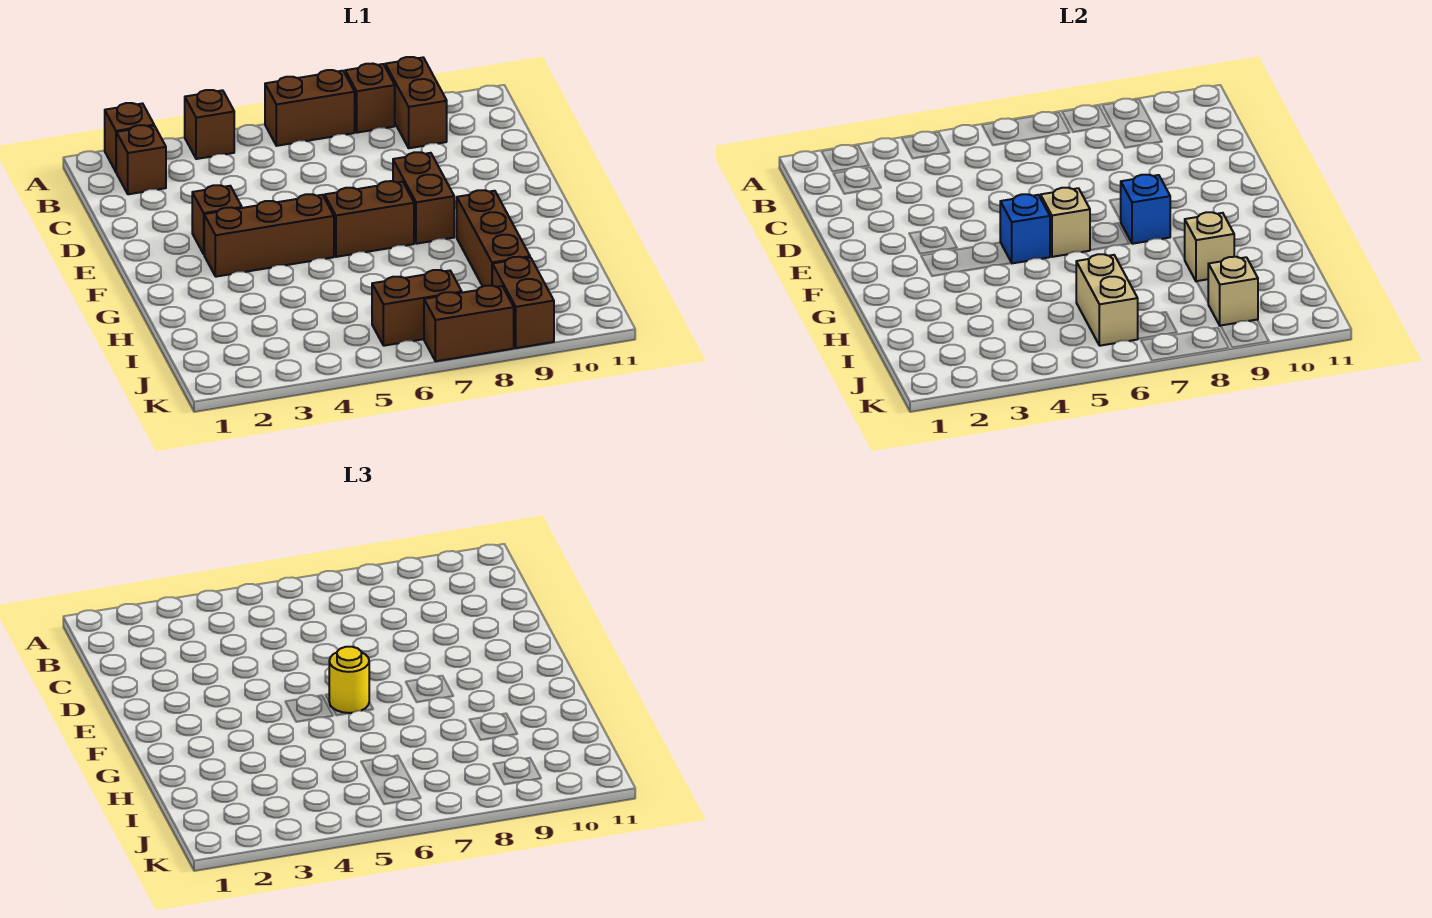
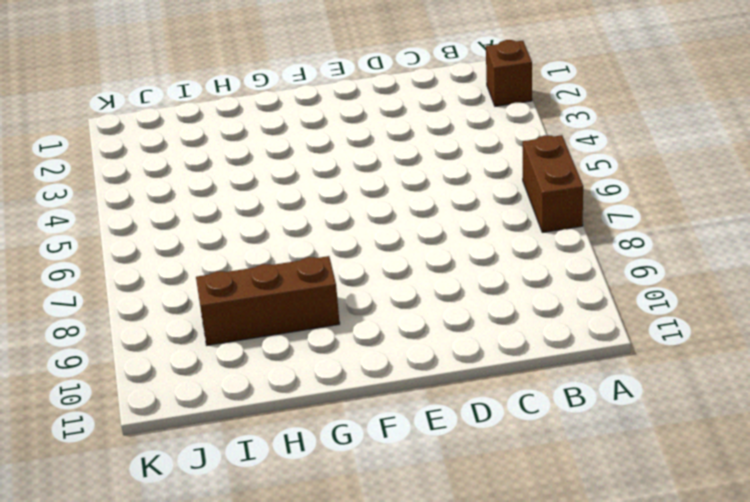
none -> brown 1x1 brick [185,90,234,159]
none -> brown 1x1 brick [345,64,395,133]
none -> brown 1x2 brick [385,57,447,148]

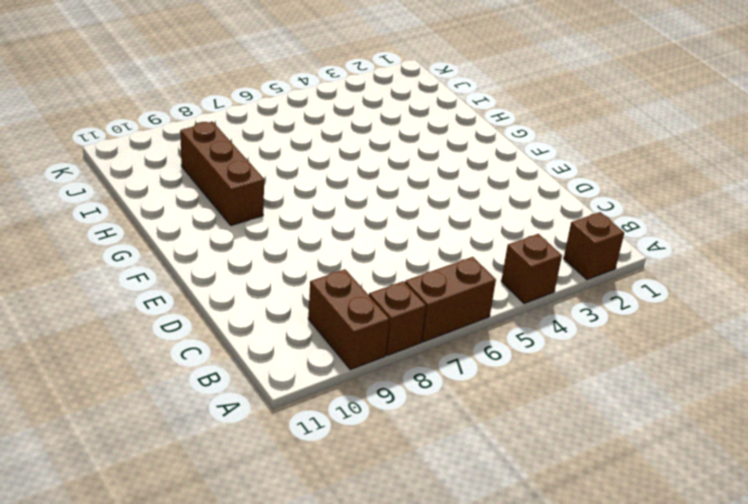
none -> brown 1x1 brick [116,125,166,194]
none -> brown 1x1 brick [192,185,242,254]
none -> brown 1x2 brick [393,152,454,244]

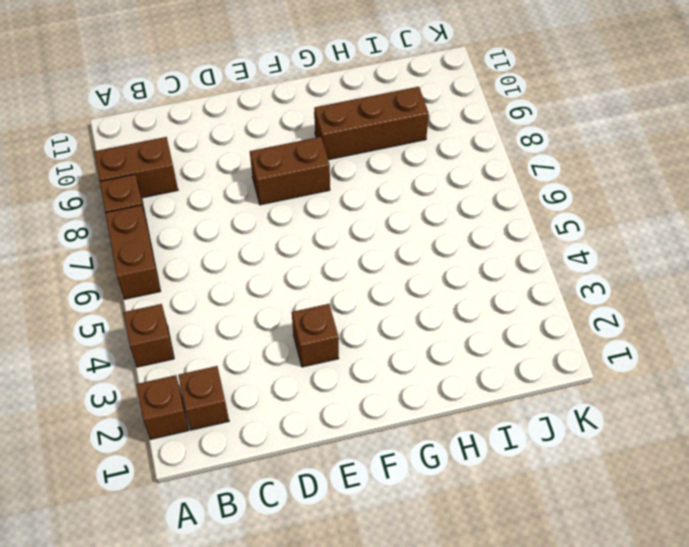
none -> brown 1x3 brick [204,194,334,277]
none -> brown 1x2 brick [325,181,414,257]
none -> brown 1x2 brick [372,270,462,346]

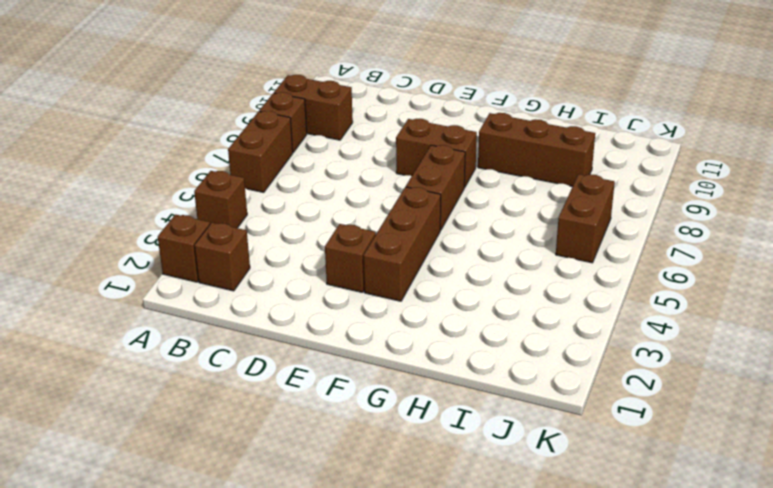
none -> brown 1x2 brick [492,257,554,348]
none -> brown 1x2 brick [424,286,514,361]
none -> blue 1x1 brick [1000,194,1050,263]

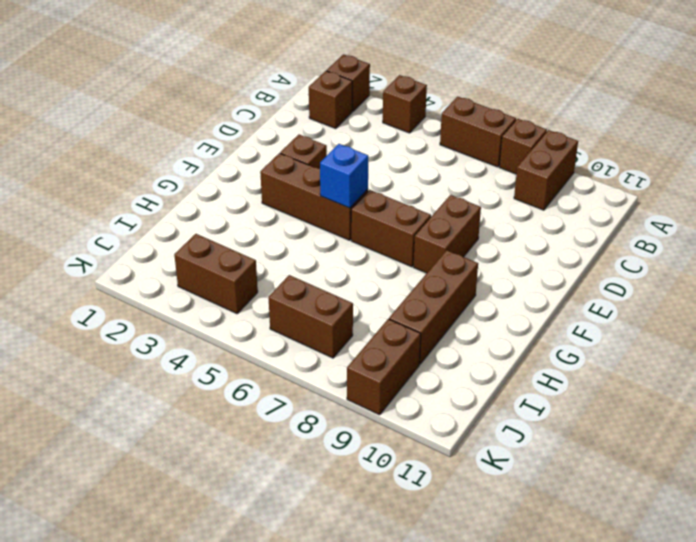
brown 1x2 brick [174,234,258,314] -> brown 1x2 brick moved to [424,286,514,361]
none -> tan 1x1 brick [1041,188,1090,257]
none -> blue 1x1 brick [1120,175,1170,244]
none -> tan 1x1 brick [1184,212,1234,282]

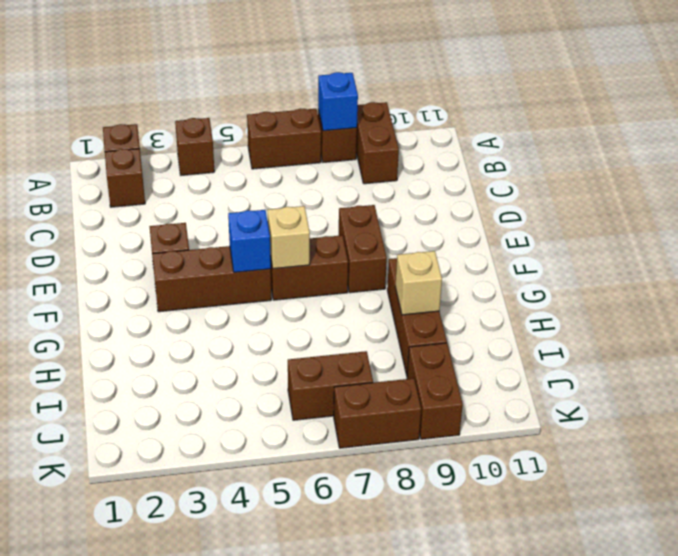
blue 1x1 brick [318,72,358,131] -> blue 1x1 brick moved to [1120,175,1170,244]
none -> tan 1x2 brick [1076,254,1138,346]
none -> tan 1x1 brick [1208,257,1258,326]
none -> yellow 1x1 round brick [329,647,369,713]

